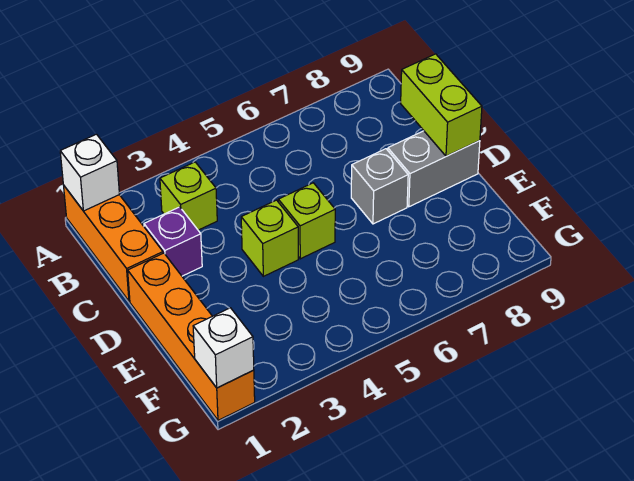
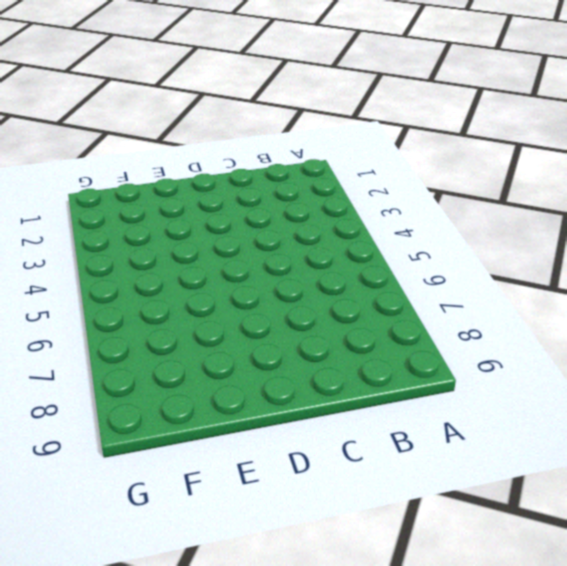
none -> orange 1x3 brick [64,186,163,301]
none -> lime 1x1 brick [160,162,217,230]

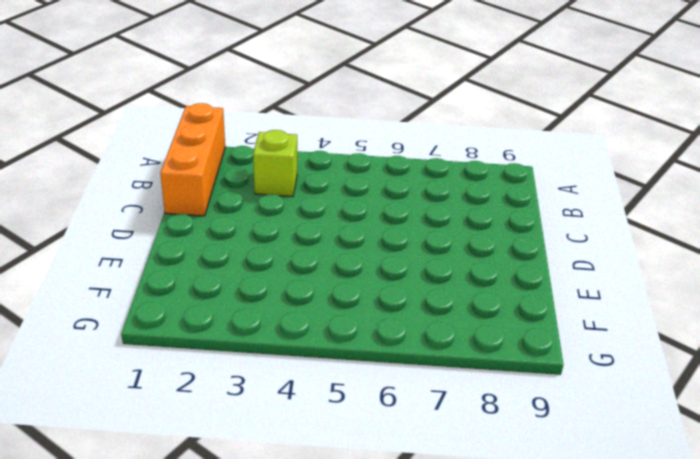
none -> purple 1x1 brick [144,207,202,276]
none -> orange 1x4 brick [128,253,255,420]

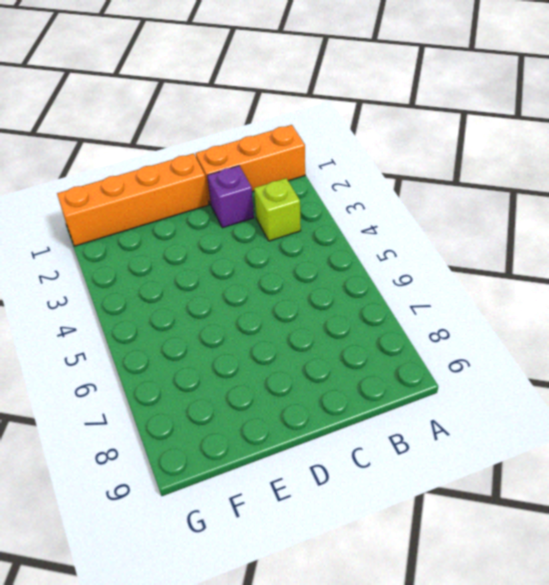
none -> lime 1x1 brick [241,200,298,276]
none -> lime 1x1 brick [278,183,335,259]

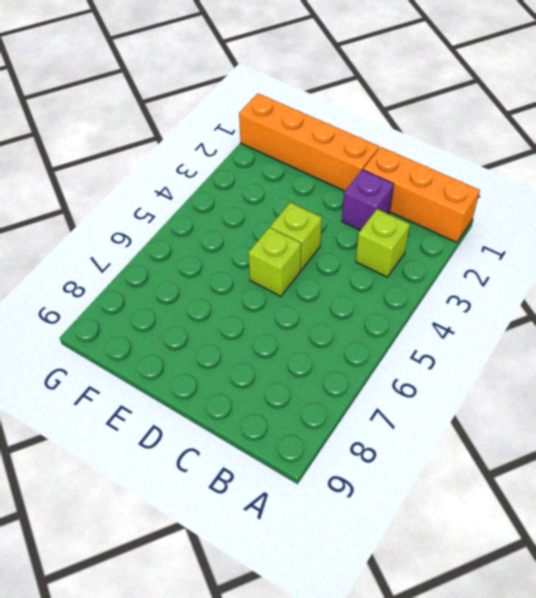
none -> grey 1x1 brick [351,149,408,224]
none -> grey 1x2 brick [388,131,480,207]

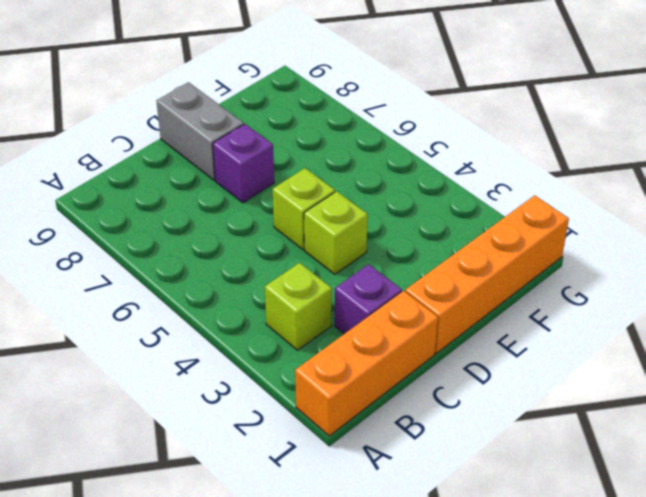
purple 1x1 brick [213,124,274,203] -> grey 1x1 brick [351,149,408,224]
none -> white 1x1 brick [60,134,119,211]
none -> lime 1x2 brick [401,54,482,156]

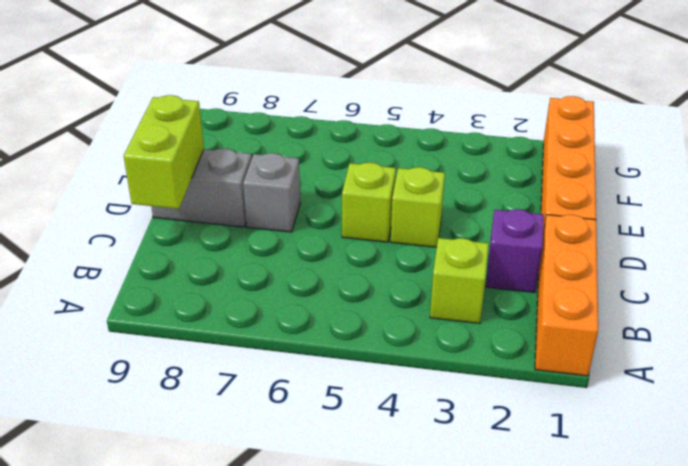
none -> white 1x1 brick [60,134,119,211]
none -> white 1x1 brick [193,308,254,388]

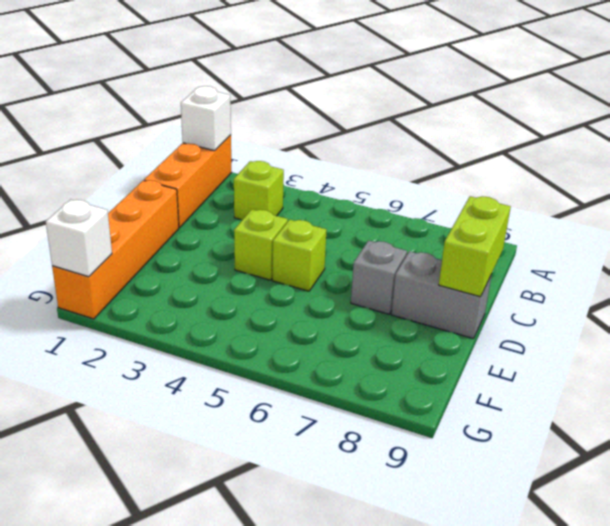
none -> purple 1x1 brick [144,207,202,276]

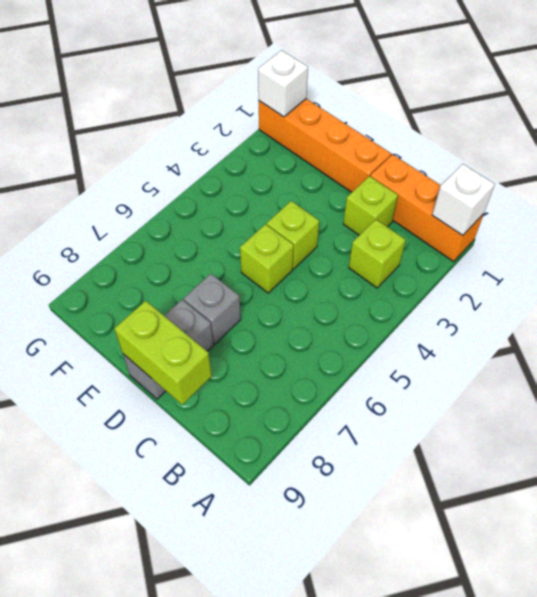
lime 1x1 brick [343,176,398,235] -> purple 1x1 brick [144,207,202,276]

